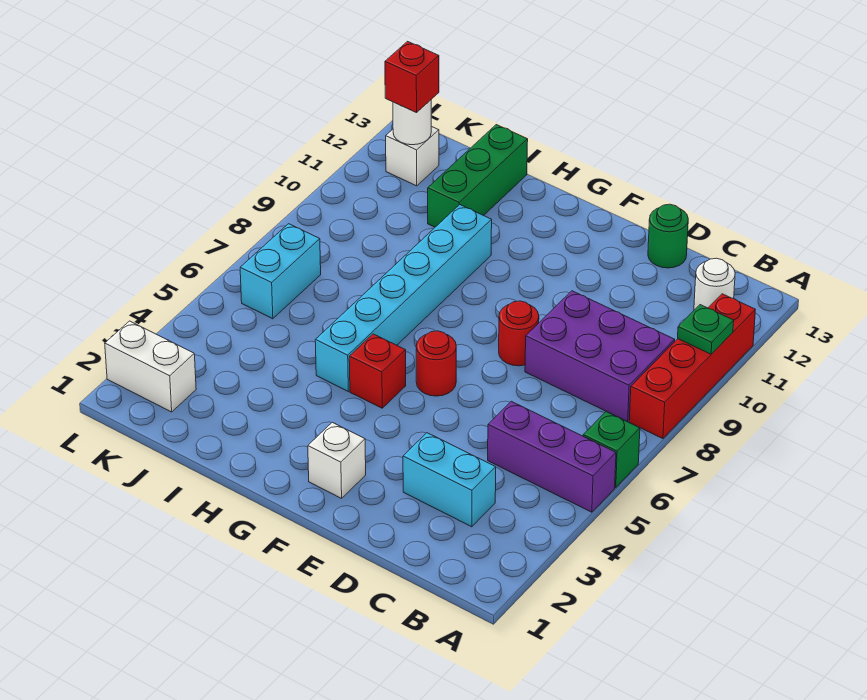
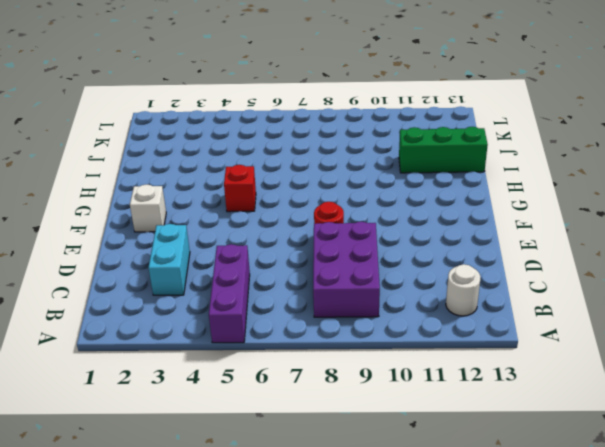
none -> green 1x1 brick [583,412,640,487]
none -> red 1x4 brick [629,294,755,439]
none -> green 1x1 round brick [648,204,688,268]

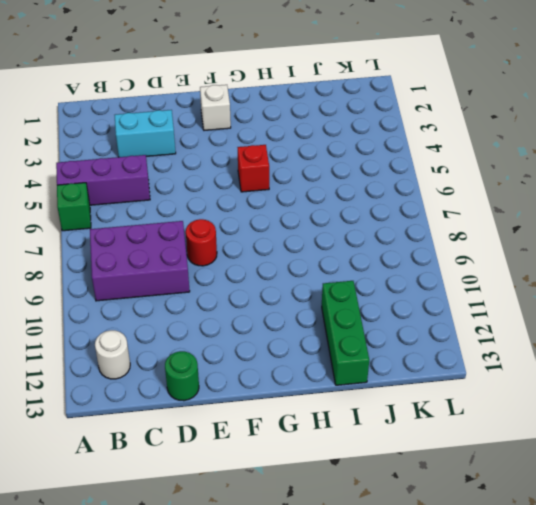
none -> red 1x4 brick [629,294,755,439]
none -> red 1x1 round brick [416,331,456,396]
none -> cyan 1x6 brick [315,205,492,391]

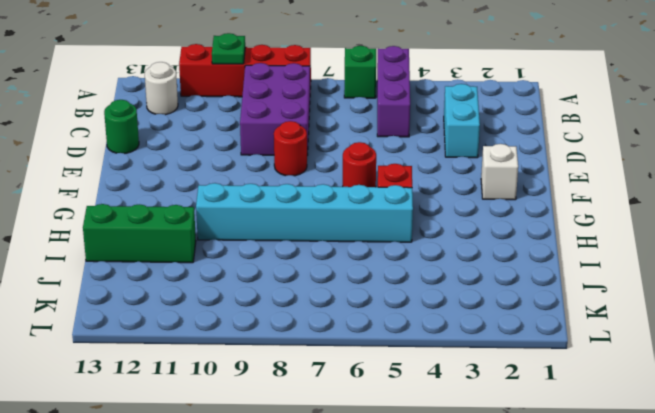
none -> white 1x2 brick [105,321,196,412]
none -> cyan 1x2 brick [240,224,321,319]
none -> white 1x1 brick [386,126,439,186]

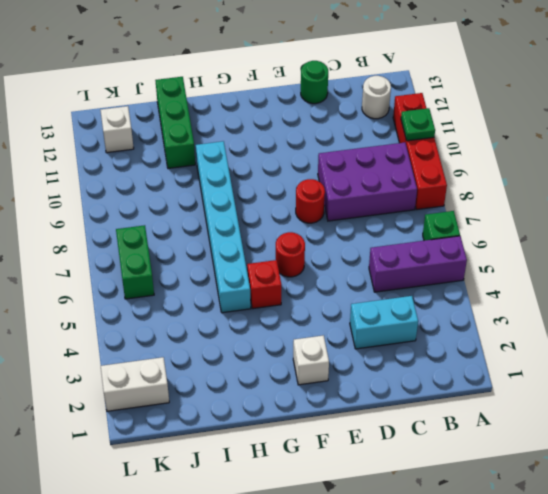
green 1x2 brick [116,225,154,299] -> cyan 1x2 brick [240,224,321,319]
none -> white 1x1 round brick [393,100,431,145]
none -> red 1x1 brick [385,41,439,113]

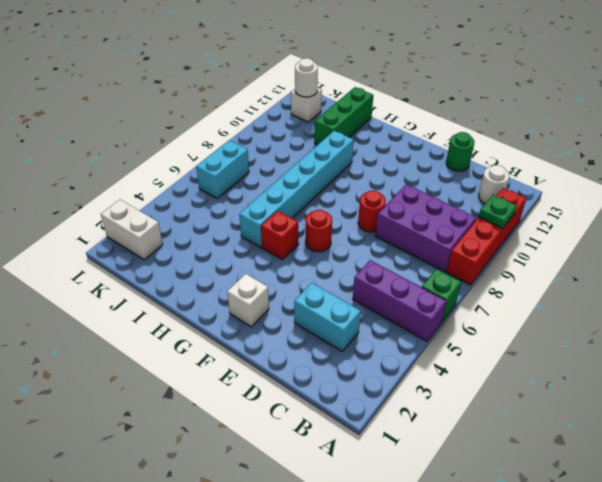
none -> red 1x1 brick [385,41,439,113]

